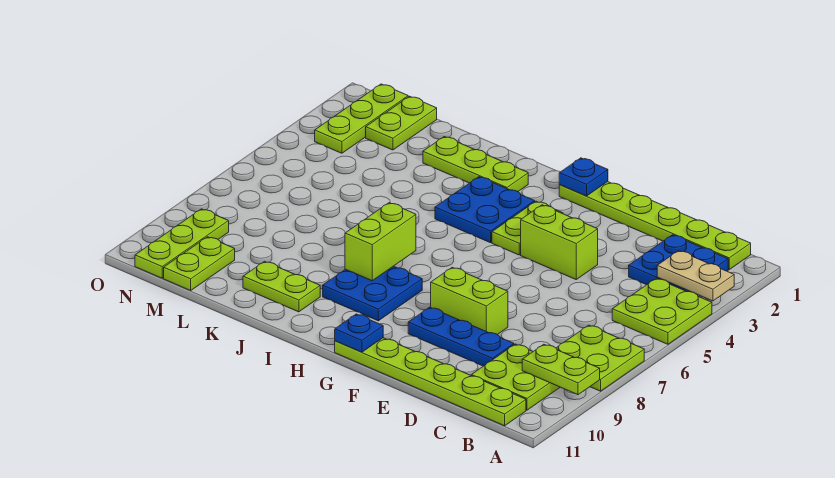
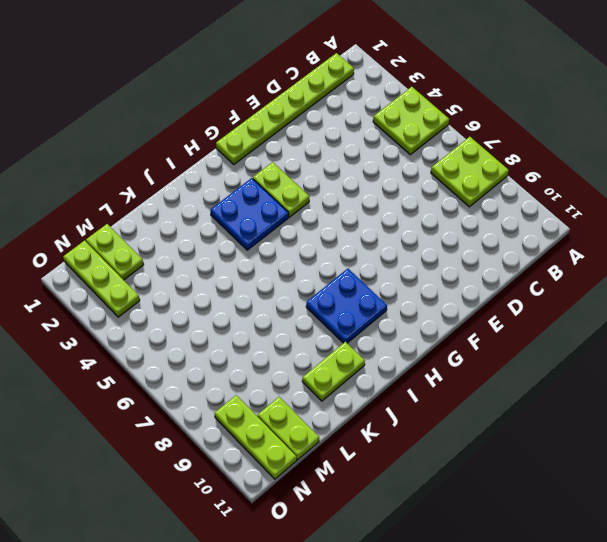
none -> blue 2x2 plate [629,235,728,292]
none -> lime 2x2 plate [471,344,560,410]
none -> lime 1x6 plate [335,338,526,426]

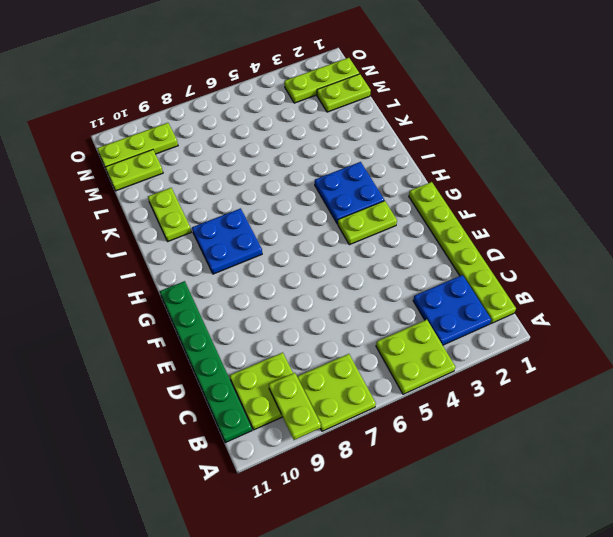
green 1x6 plate [160,281,252,443] -> lime 1x6 plate [335,338,526,426]
none -> blue 1x3 plate [408,307,514,366]
none -> lime 1x2 brick [521,205,598,279]
none -> lime 1x2 brick [431,267,508,335]

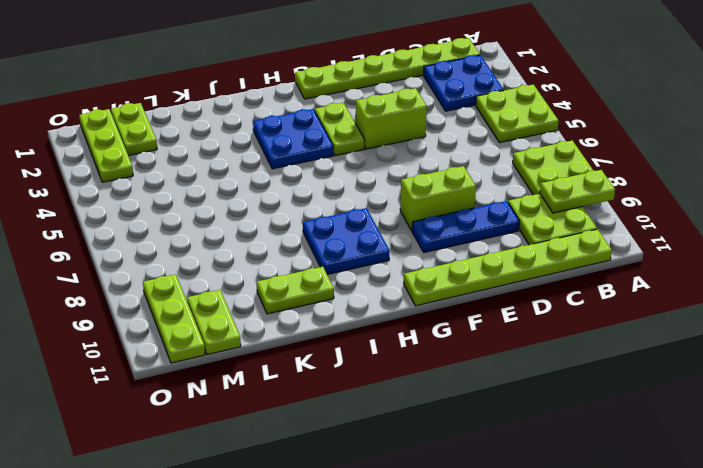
none -> lime 1x3 plate [423,137,528,191]
none -> tan 1x2 plate [657,251,734,301]
none -> blue 1x1 plate [559,158,608,196]

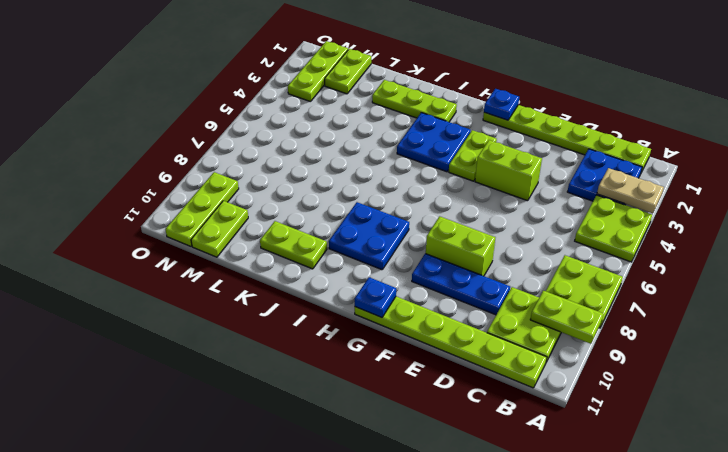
none -> lime 1x2 brick [345,203,416,281]

